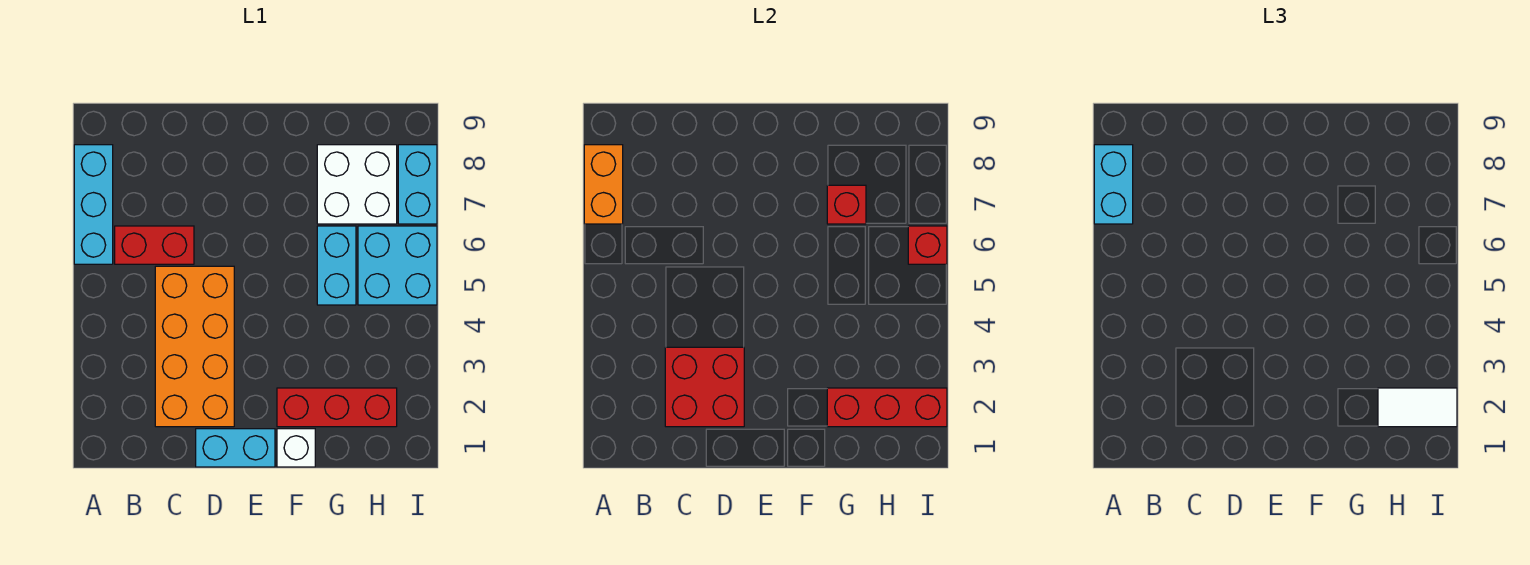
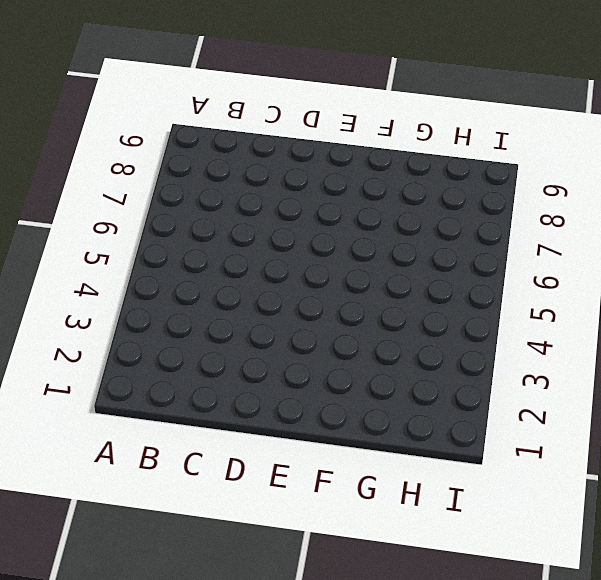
none -> cyan 1x3 brick [74,145,113,264]
none -> red 1x2 brick [115,226,194,264]
none -> orange 2x4 brick [155,266,234,427]

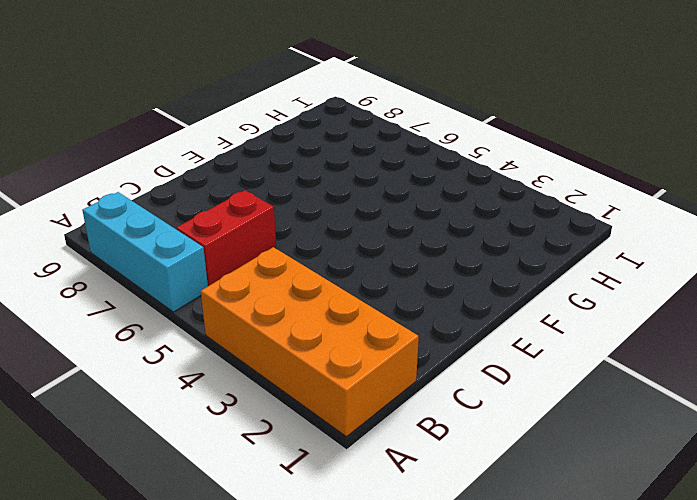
orange 2x4 brick [201,247,419,437] -> orange 2x4 brick moved to [155,266,234,427]
none -> cyan 1x2 brick [196,429,275,467]
none -> white 1x1 brick [277,429,315,467]
none -> red 1x3 brick [277,388,397,427]

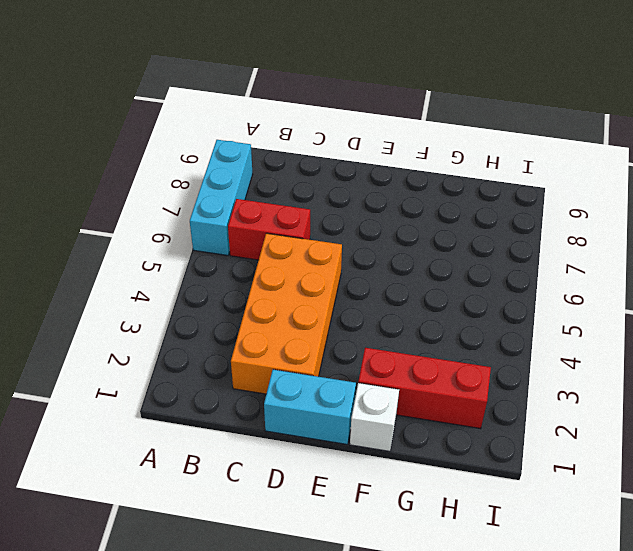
none -> cyan 1x2 brick [317,226,356,305]
none -> white 2x2 brick [317,145,397,224]
none -> cyan 2x2 brick [358,226,437,305]

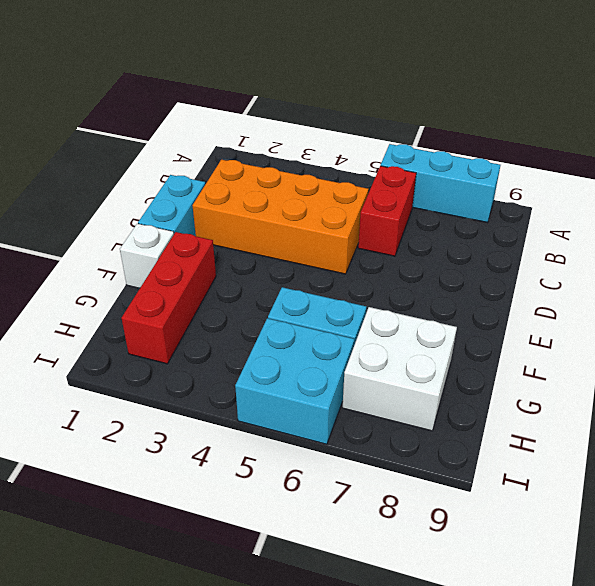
none -> cyan 1x2 brick [398,145,437,224]
none -> orange 1x2 brick [584,145,623,224]
none -> red 2x2 brick [665,347,744,427]

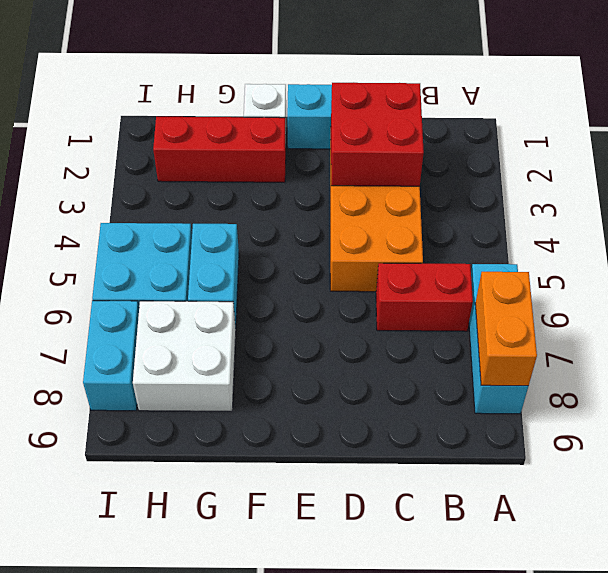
none -> red 1x3 brick [827,388,947,427]
none -> red 1x1 brick [827,185,866,224]
none -> red 1x1 brick [908,226,947,264]

